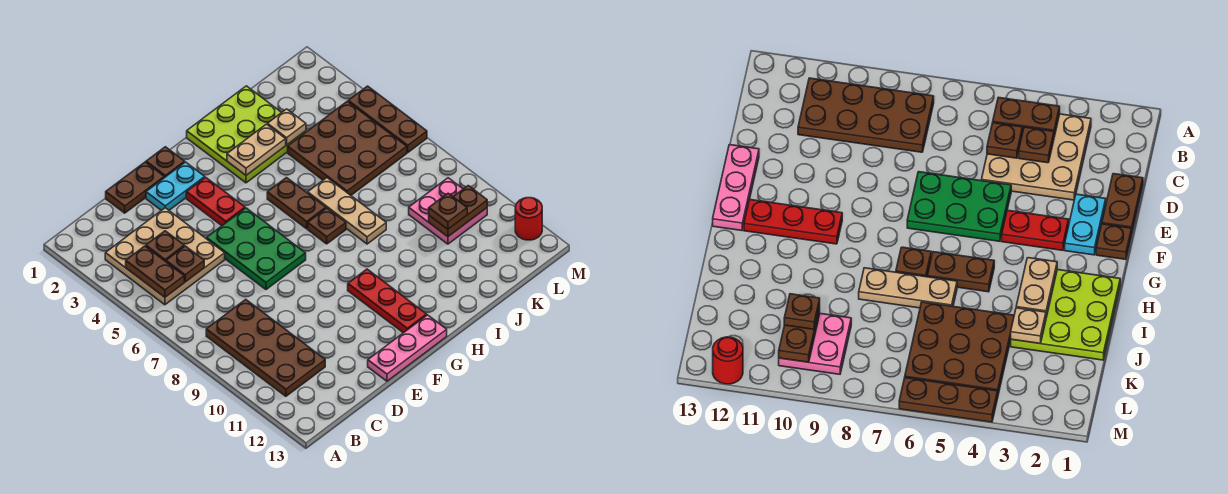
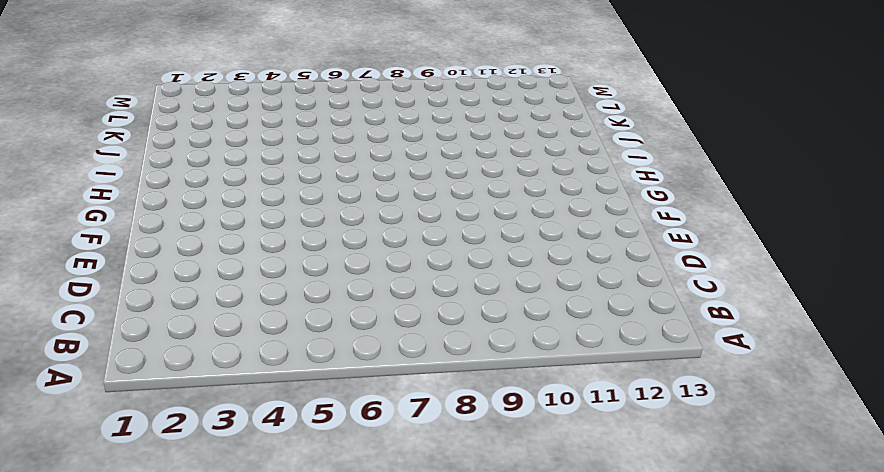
none -> tan 3x3 plate [105,208,225,305]
none -> brown 2x4 plate [206,299,325,396]
none -> brown 1x2 plate [106,162,164,213]

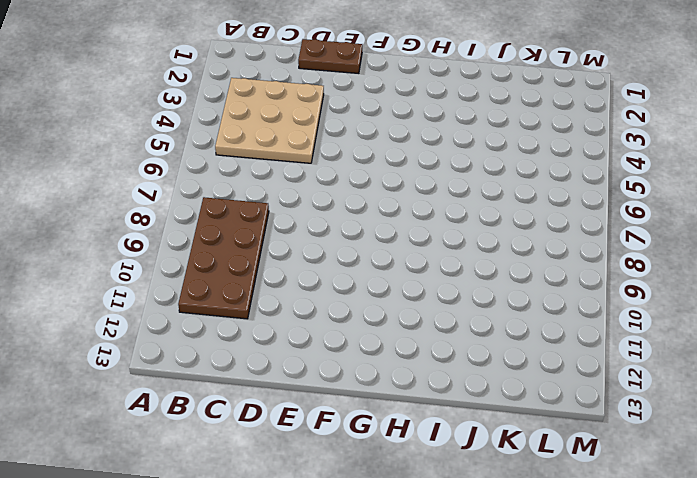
none -> cyan 1x2 plate [146,162,205,210]
none -> green 2x3 plate [206,208,306,290]
none -> pink 1x3 plate [368,315,447,381]

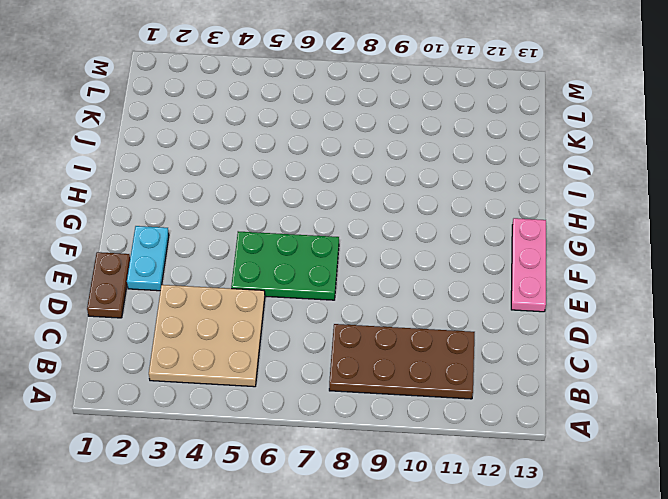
none -> brown 1x1 plate [146,147,185,178]
none -> red 1x2 plate [186,177,245,226]
none -> red 1x3 plate [348,269,427,333]

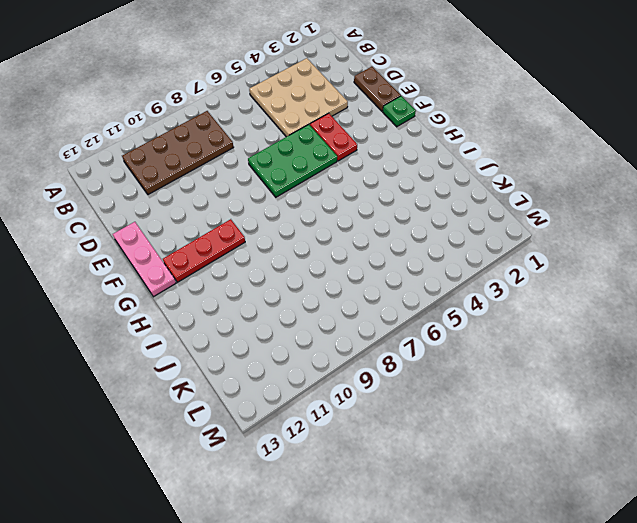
red 1x2 plate [310,113,357,161] -> red 1x2 plate turned to [186,177,245,226]
green 1x1 plate [383,96,416,127] -> brown 1x1 plate [146,147,185,178]
none -> cyan 1x2 plate [146,162,205,210]
none -> lime 3x3 plate [187,86,306,183]
none -> brown 1x2 plate [267,178,326,229]

